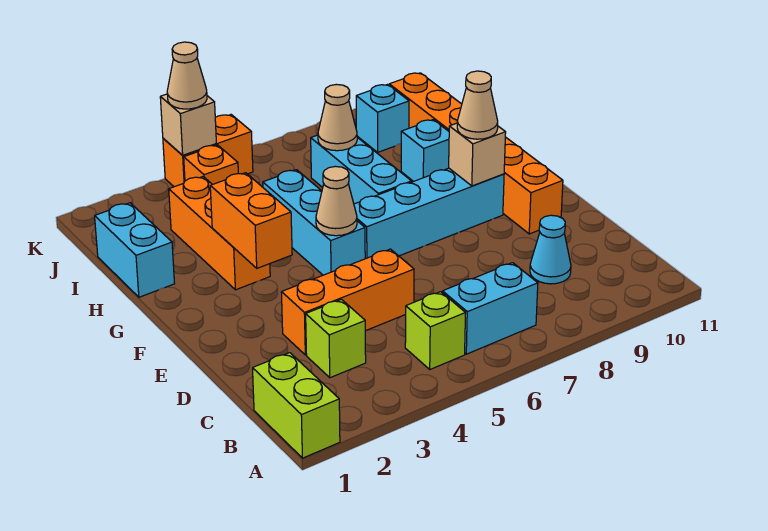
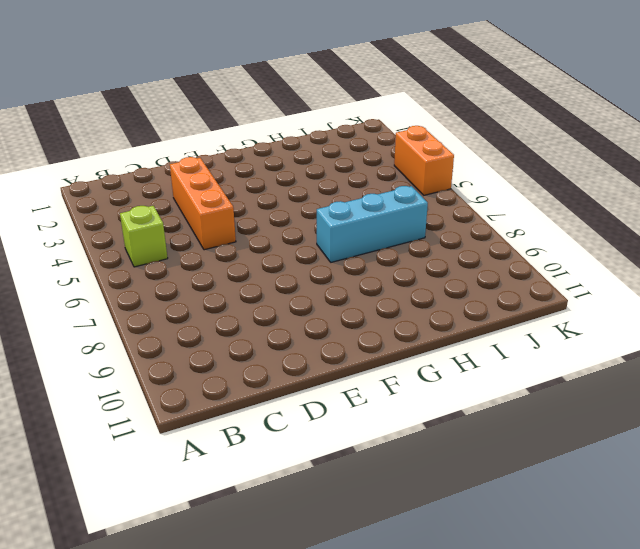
none -> lime 1x2 brick [253,353,340,458]
none -> cyan 1x2 brick [442,263,538,354]
none -> lime 1x1 brick [306,299,366,378]

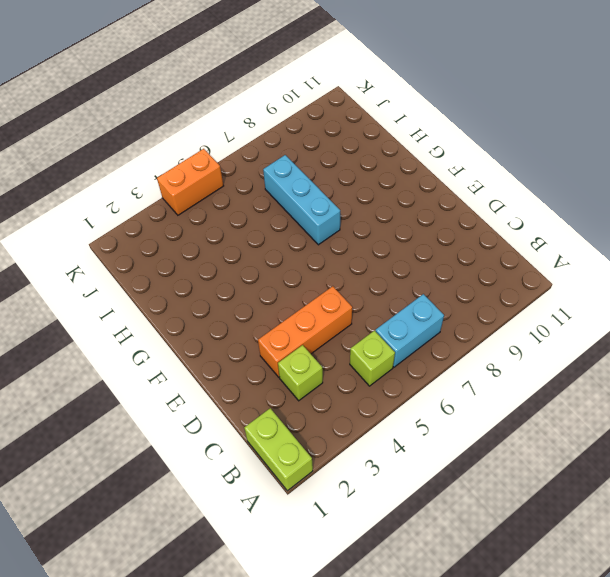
none -> cyan 1x1 cone [530,215,571,284]
none -> orange 1x6 brick [389,73,563,234]
none -> cyan 1x3 brick [263,170,365,275]

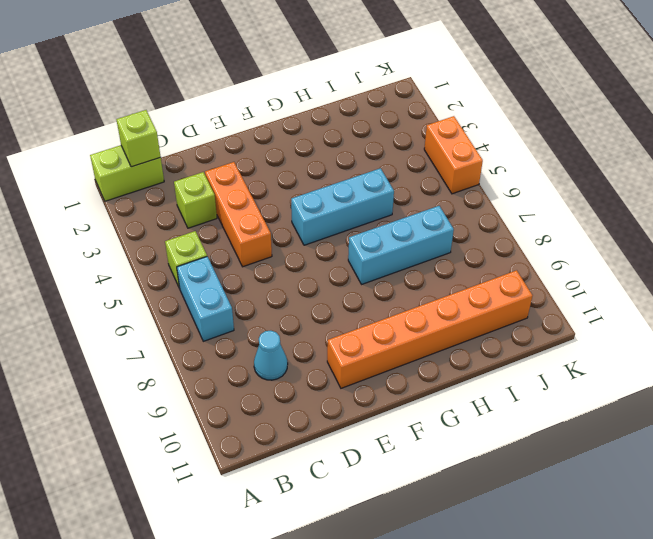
lime 1x1 brick [116,110,161,167] -> none
none -> cyan 1x4 brick [354,168,504,259]
none -> orange 1x3 brick [169,177,270,290]
none -> cyan 1x2 brick [95,203,175,297]

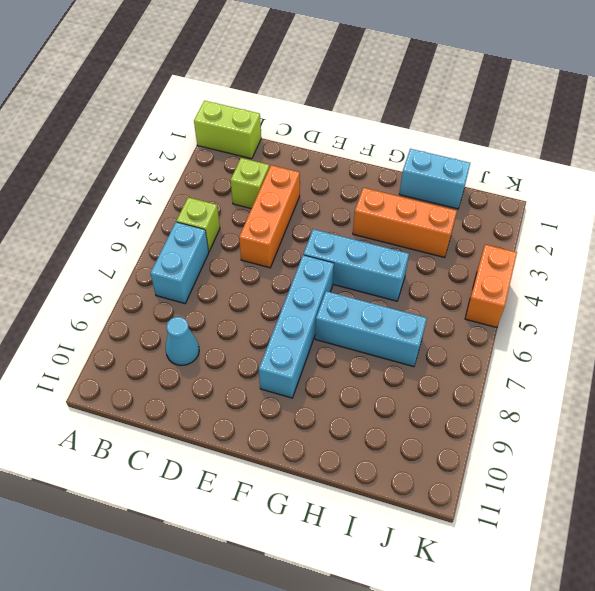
none -> orange 1x6 brick [389,73,563,234]
none -> cyan 1x1 brick [401,120,449,182]
none -> orange 1x1 brick [184,145,238,185]

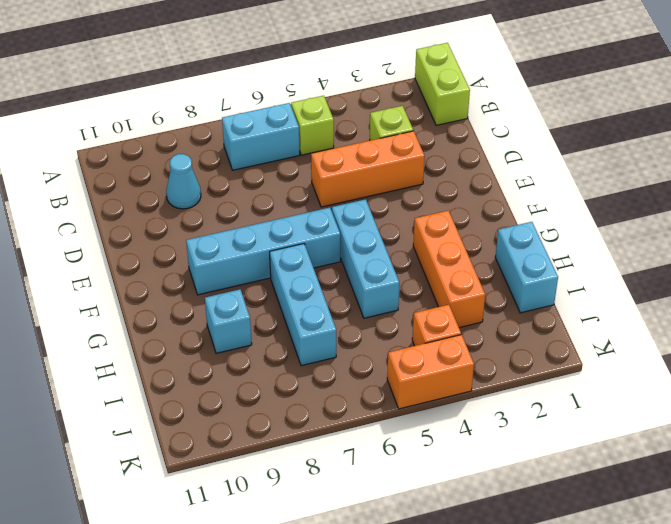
none -> orange 1x6 brick [389,73,563,234]
none -> cyan 1x1 brick [356,85,409,152]
none -> orange 1x2 brick [210,173,292,268]

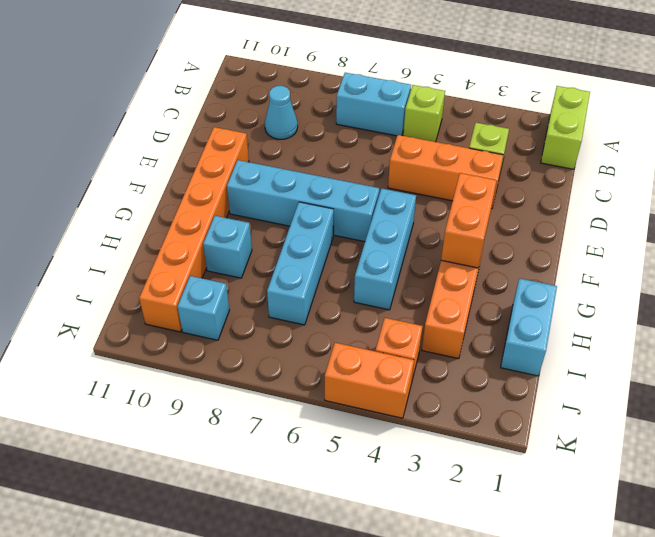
none -> tan 1x1 cone [316,166,357,236]
none -> tan 1x1 brick [449,123,506,186]
none -> tan 1x1 cone [318,84,357,151]

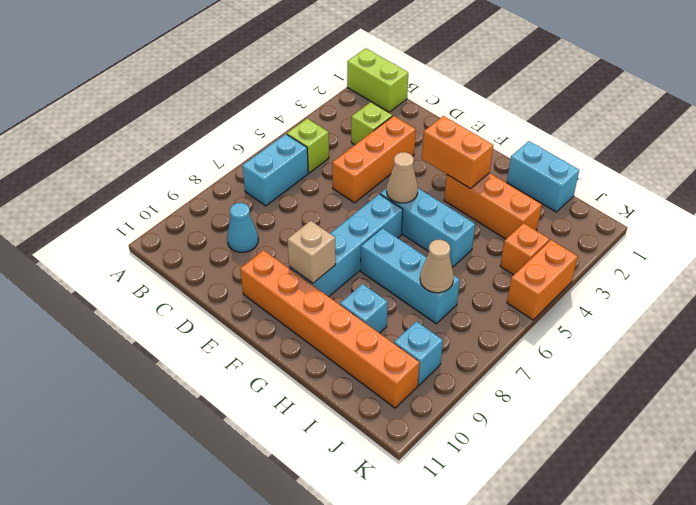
none -> tan 1x1 brick [160,94,216,155]
none -> tan 1x1 cone [457,71,498,139]
none -> tan 1x1 cone [167,42,207,109]

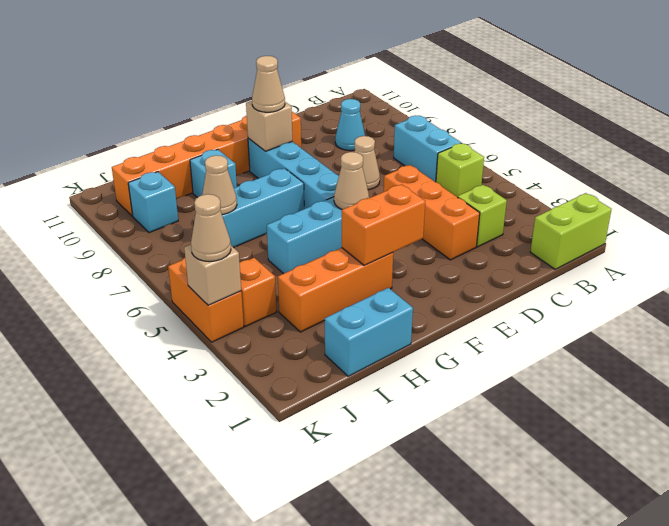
tan 1x1 cone [354,136,380,190] -> none

